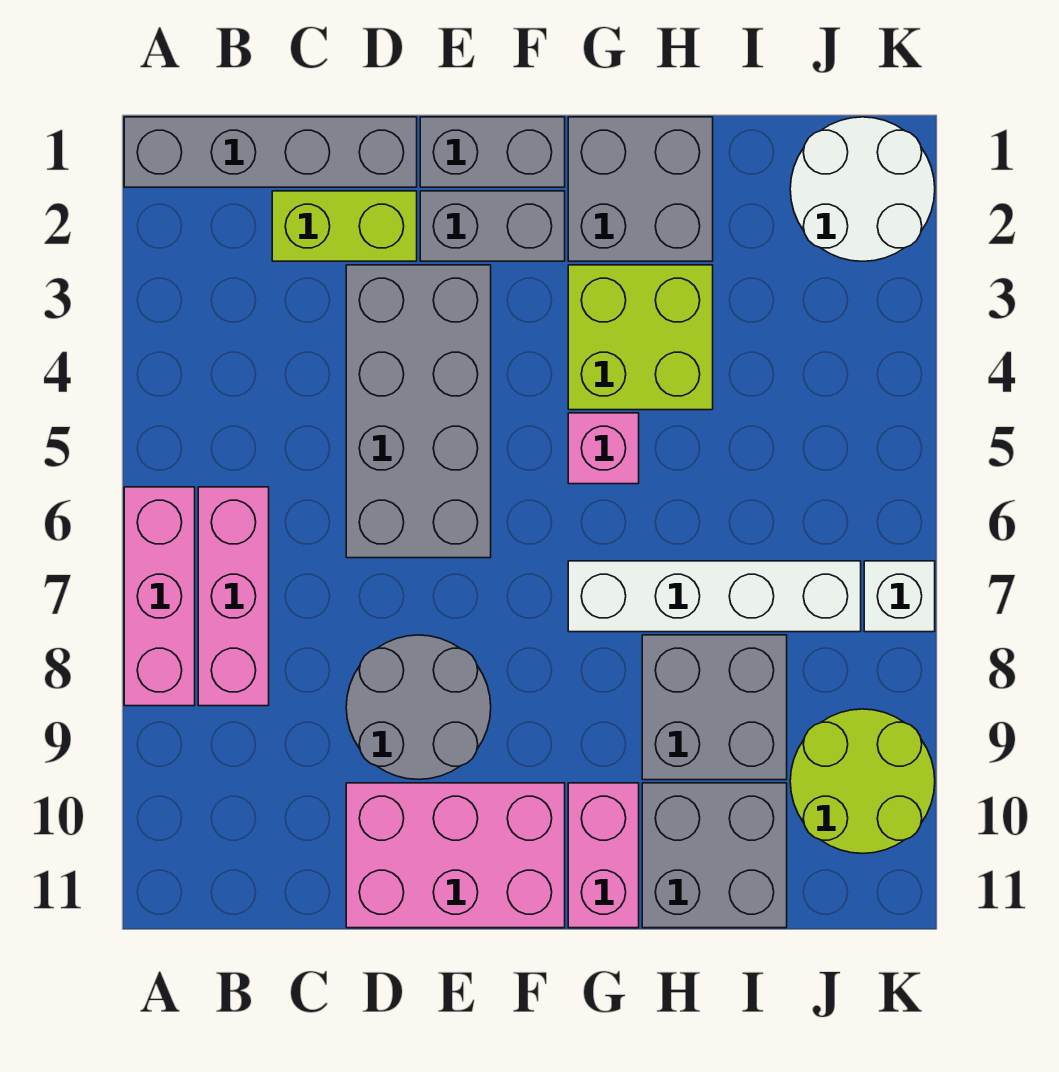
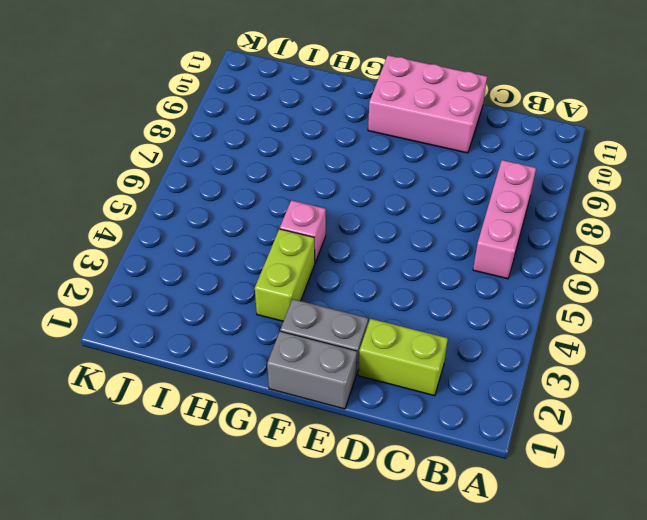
lime 1x2 brick [255,229,315,321] -> lime 2x2 brick [568,265,713,410]
none -> grey 1x4 brick [124,117,417,187]
none -> pink 1x3 brick [124,487,195,706]
none -> grey 2x4 brick [346,265,491,558]

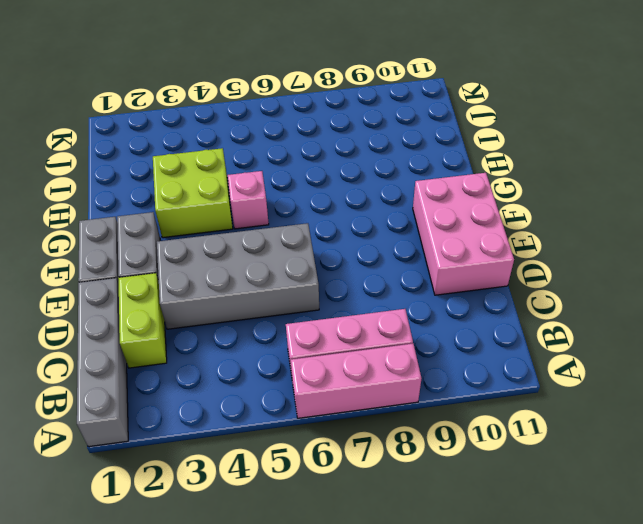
none -> grey 2x2 round brick [346,635,491,780]
none -> grey 2x2 brick [568,117,713,261]
none -> white 1x4 brick [568,561,861,632]

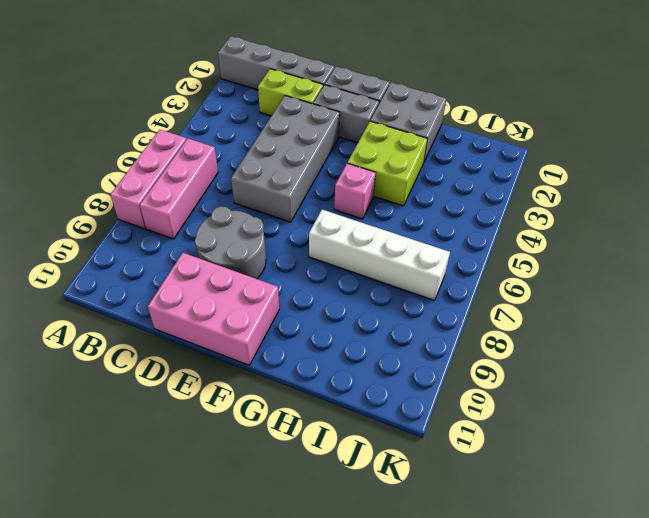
none -> pink 1x2 brick [568,783,639,928]
none -> grey 2x2 brick [642,635,787,780]
none -> grey 2x2 brick [642,783,787,928]

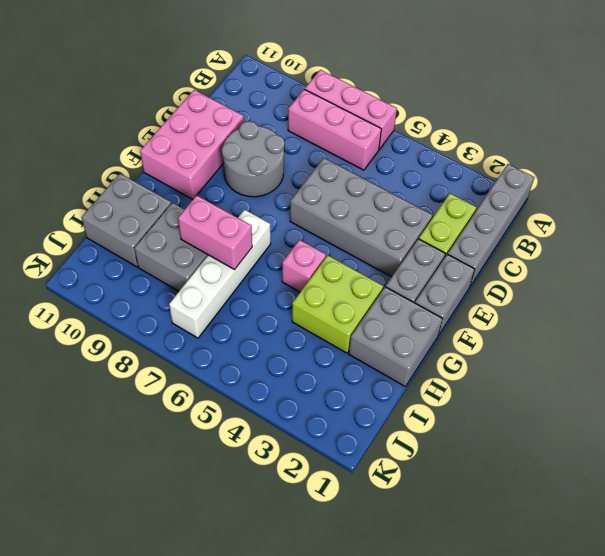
pink 1x2 brick [178,196,252,270] -> pink 1x2 brick moved to [568,783,639,928]
none -> white 2x2 round brick [790,117,935,261]
none -> lime 2x2 round brick [790,709,935,854]
none -> white 1x1 brick [864,561,935,632]

